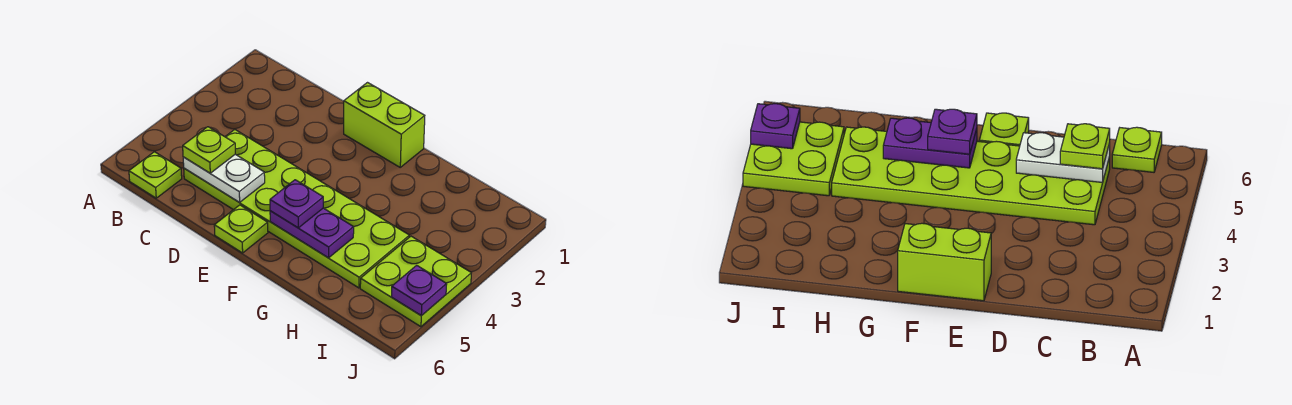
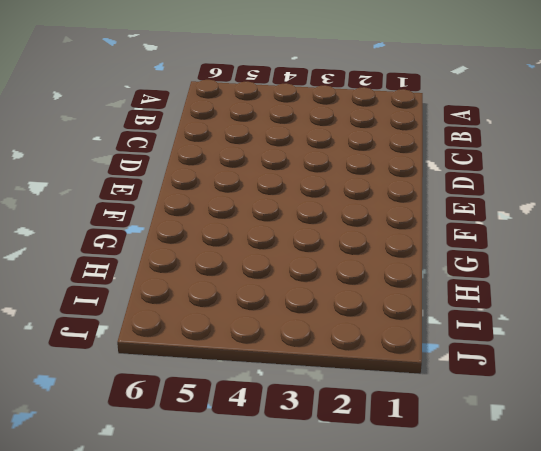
none -> lime 1x1 plate [129,152,182,198]
none -> lime 2x6 plate [184,129,409,288]

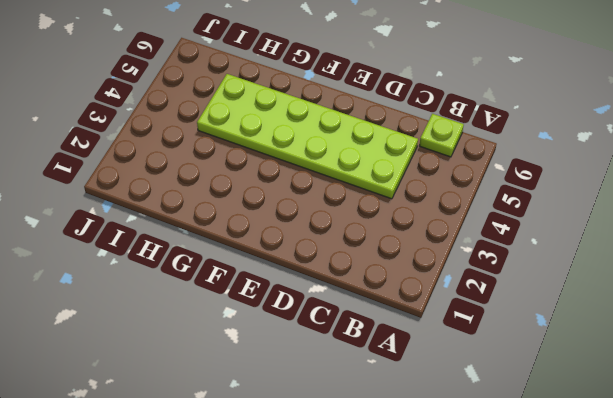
none -> lime 1x2 brick [344,83,425,167]
none -> lime 1x1 plate [214,205,268,253]

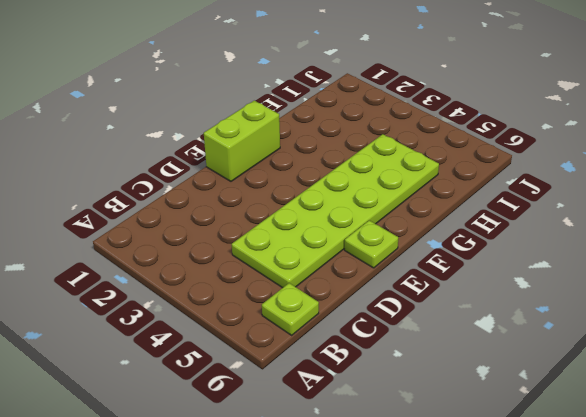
none -> lime 2x2 plate [360,236,471,327]
none -> white 1x2 plate [183,154,265,202]

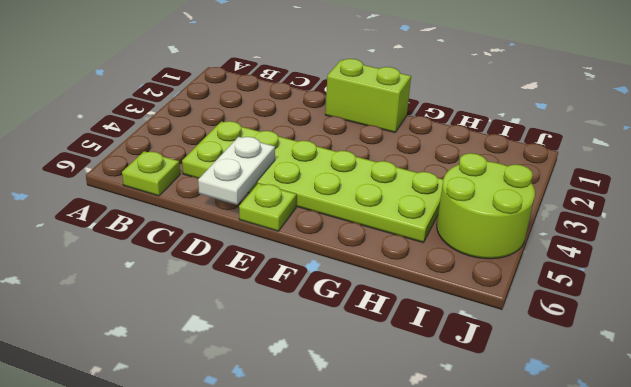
white 1x2 plate [198,137,275,205] -> white 1x2 plate turned to [183,154,265,202]
lime 2x2 round brick [437,153,535,259] -> lime 2x2 plate [360,236,471,327]
none -> purple 1x2 plate [270,208,354,258]
none -> purple 1x1 plate [392,265,447,316]

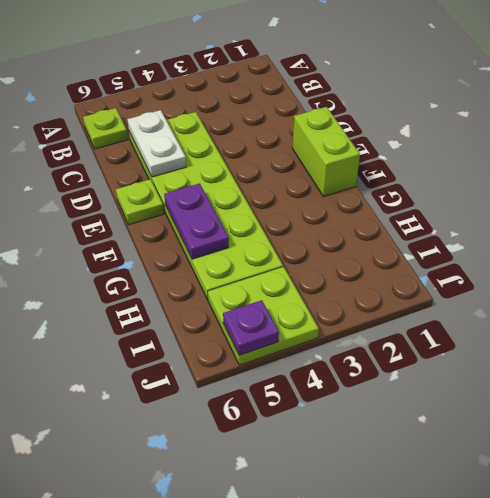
none -> lime 1x1 plate [183,127,235,173]
none -> purple 1x1 plate [270,180,323,228]

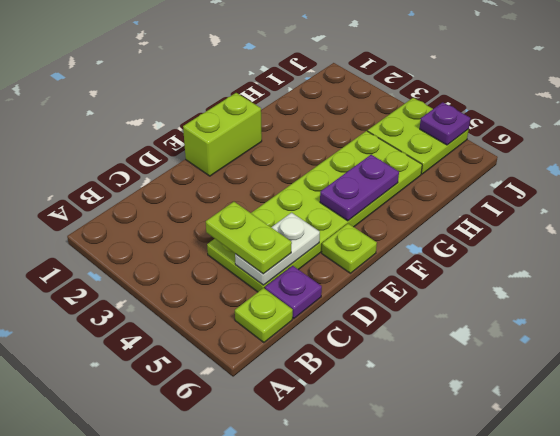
lime 1x2 plate [206,202,292,274] -> lime 1x1 plate [183,127,235,173]
purple 1x1 plate [265,266,322,319] -> purple 1x1 plate moved to [270,180,323,228]

